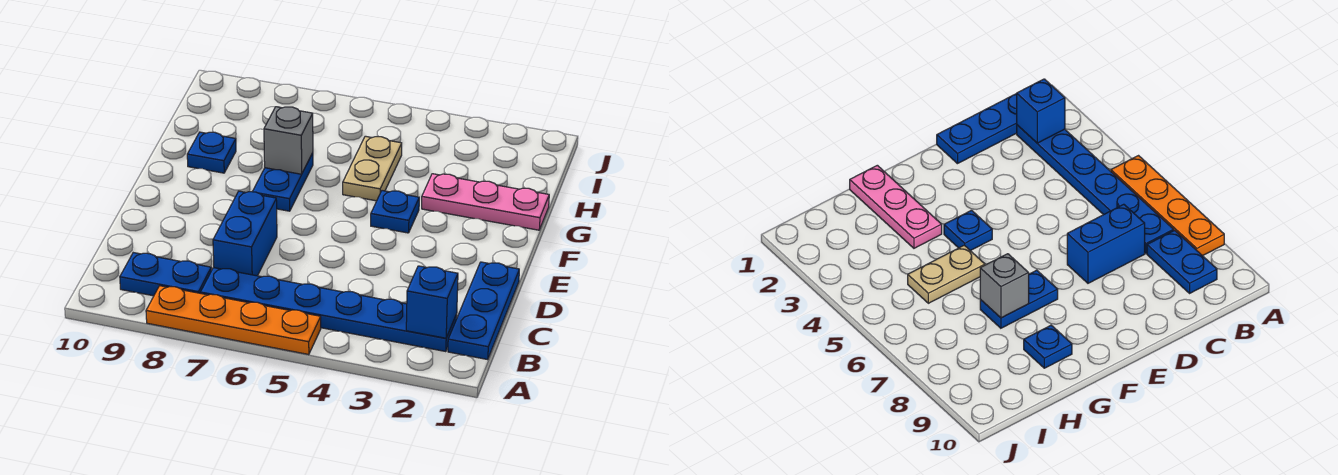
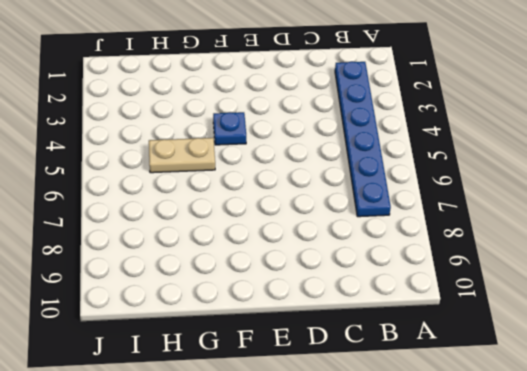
none -> orange 1x4 plate [146,286,321,355]
none -> blue 1x3 plate [448,262,519,360]
none -> blue 1x2 plate [120,253,211,296]

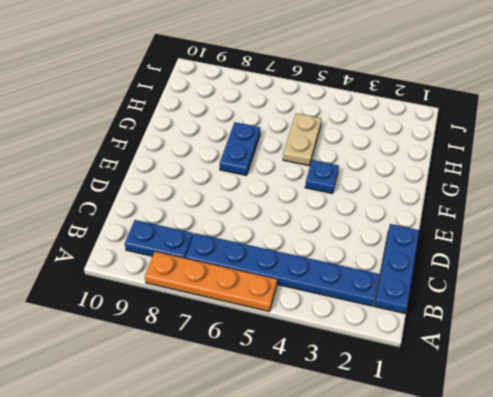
none -> blue 1x2 brick [213,191,277,276]
none -> pink 1x3 plate [422,174,549,230]
none -> blue 1x1 plate [187,132,236,173]

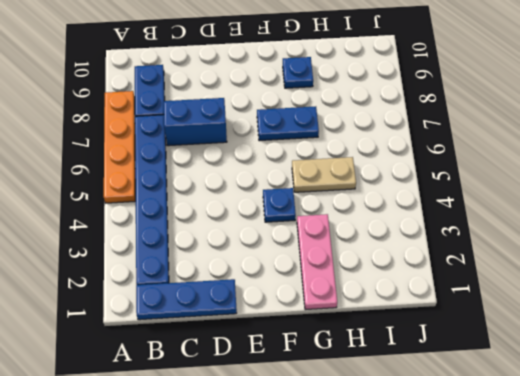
none -> blue 1x1 brick [406,266,458,338]
none -> grey 1x1 brick [264,107,313,174]

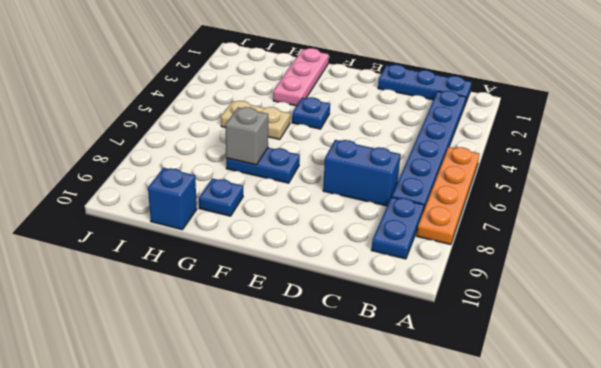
blue 1x1 brick [148,168,197,230] -> blue 1x1 brick moved to [406,266,458,338]

